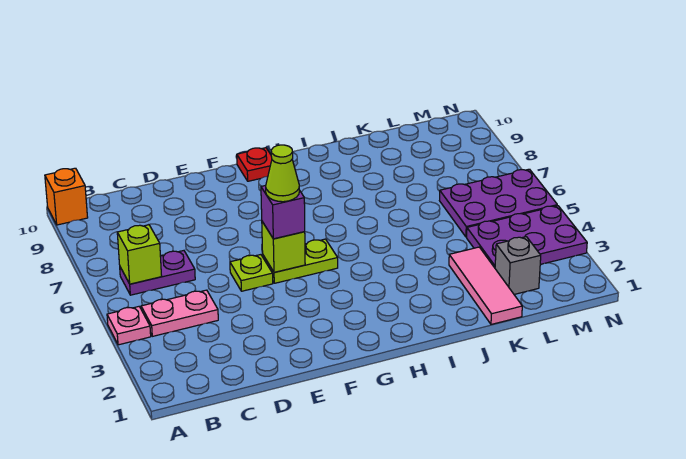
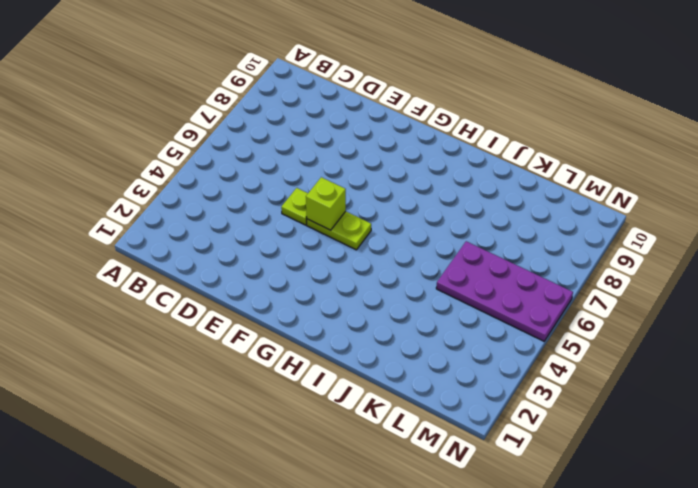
purple 2x4 plate [436,241,573,341] -> purple 2x3 plate [440,169,557,237]
none -> pink 1x1 plate [107,307,151,345]
none -> orange 1x1 brick [45,168,88,225]
none -> pink 1x2 plate [141,290,218,336]

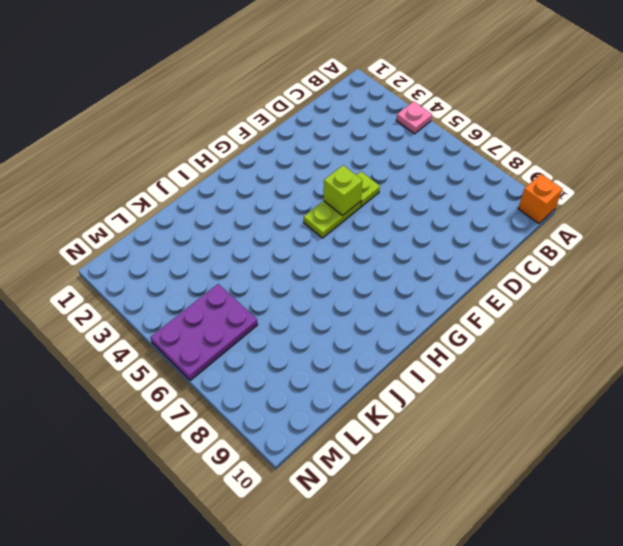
none -> pink 1x2 plate [141,290,218,336]
none -> purple 1x2 plate [120,251,195,295]
none -> red 1x1 plate [237,148,272,181]

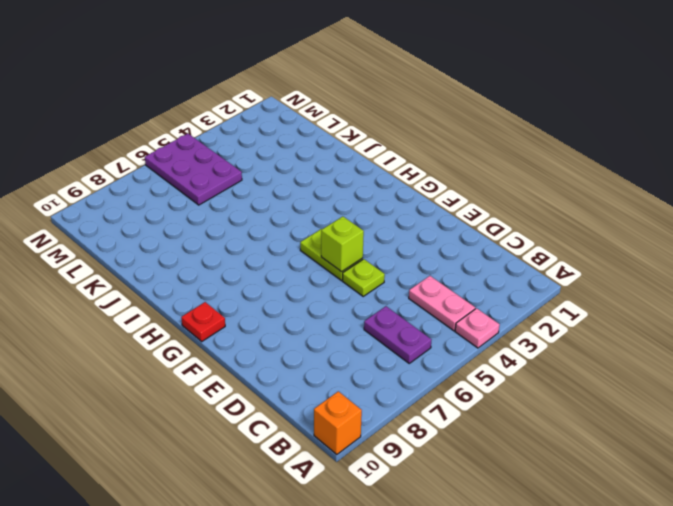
none -> pink 1x3 tile [449,247,522,324]
none -> grey 1x1 brick [495,237,541,294]
none -> purple 2x3 plate [467,206,587,268]

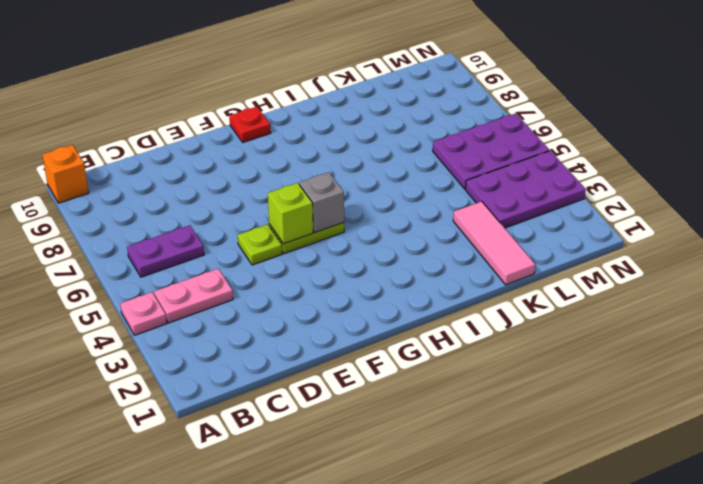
grey 1x1 brick [299,172,344,233] -> grey 1x1 brick moved to [495,237,541,294]
none -> lime 1x1 brick [117,225,162,284]
none -> purple 1x1 brick [261,186,305,239]
none -> lime 1x1 cone [266,145,299,202]

